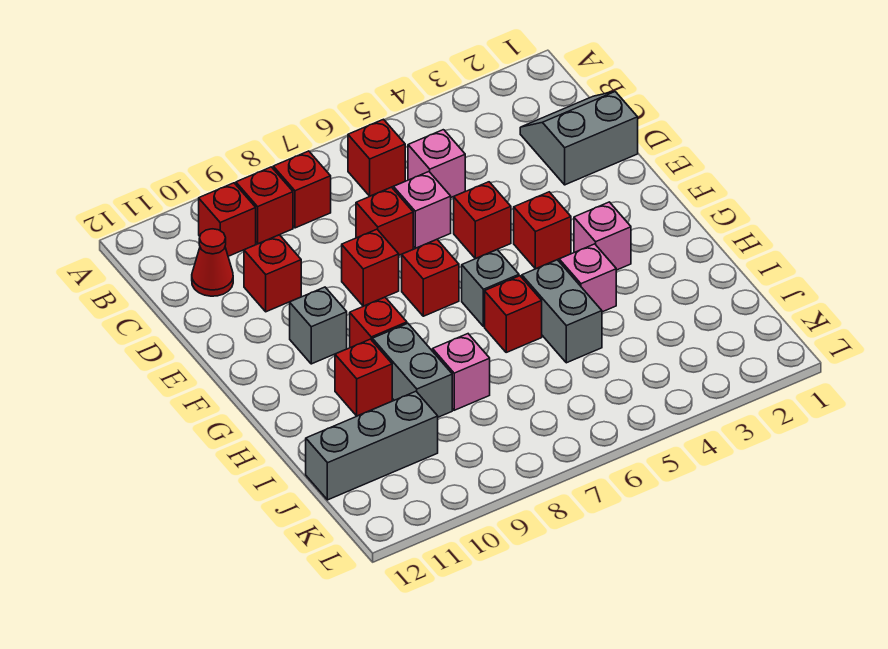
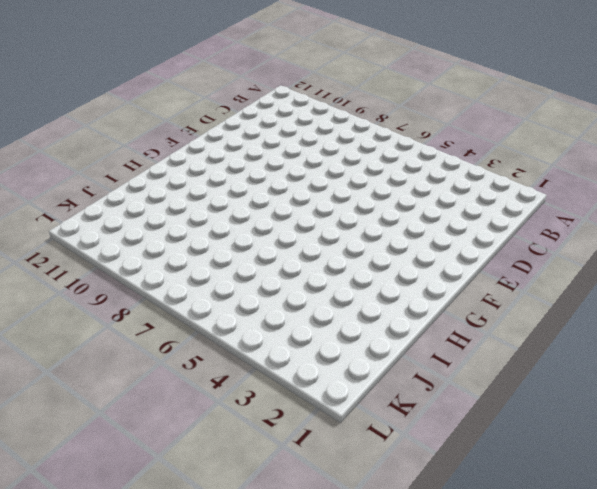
none -> red 1x1 brick [348,119,405,196]
none -> red 1x1 brick [273,151,331,228]
none -> red 1x1 brick [236,167,293,244]

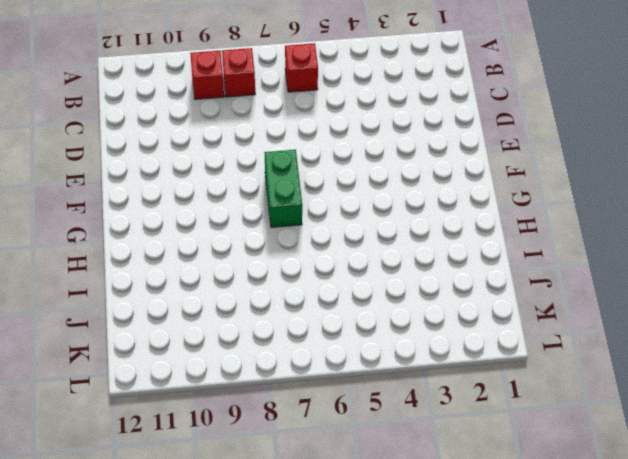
green 1x2 brick [264,150,302,227] -> red 1x1 brick [402,240,459,316]
none -> red 1x1 brick [199,183,256,256]
none -> grey 2x2 slope [520,92,638,185]
none -> pink 1x1 brick [408,130,465,197]

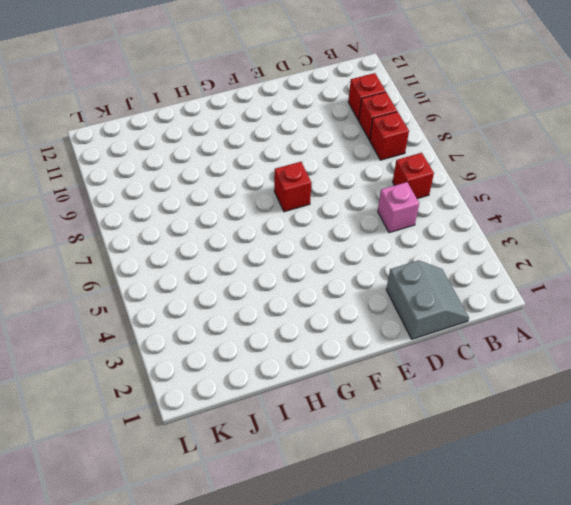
none -> red 1x1 cone [192,229,233,296]
none -> pink 1x1 brick [394,172,451,248]
none -> red 1x1 brick [356,187,413,255]

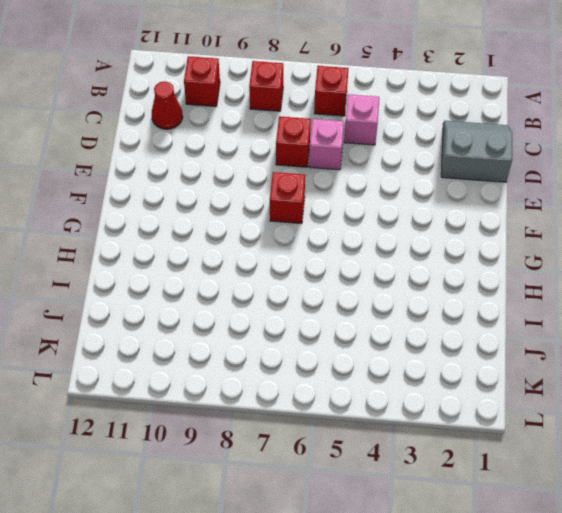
none -> red 1x1 brick [236,167,293,244]
none -> red 1x1 brick [244,235,301,312]
none -> red 1x1 brick [454,182,511,259]

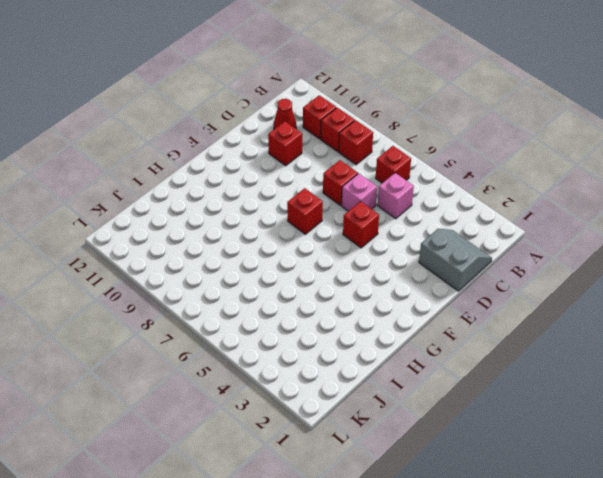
none -> red 1x1 brick [342,229,399,306]
none -> red 1x1 brick [514,192,571,269]
none -> grey 1x1 brick [290,287,347,364]

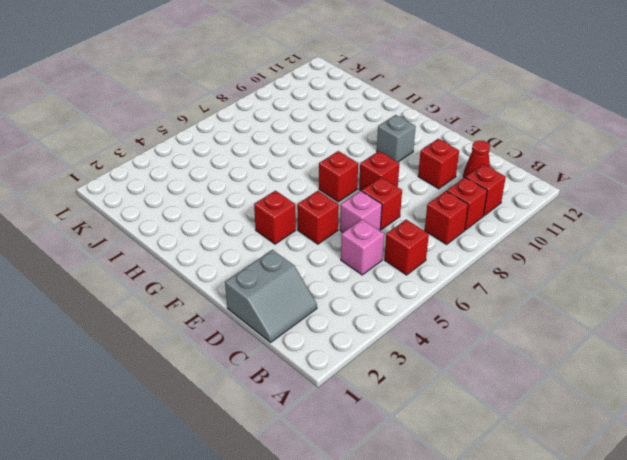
none -> pink 1x1 brick [574,202,631,270]
none -> grey 1x1 brick [462,250,519,327]
none -> red 1x1 brick [350,297,407,348]

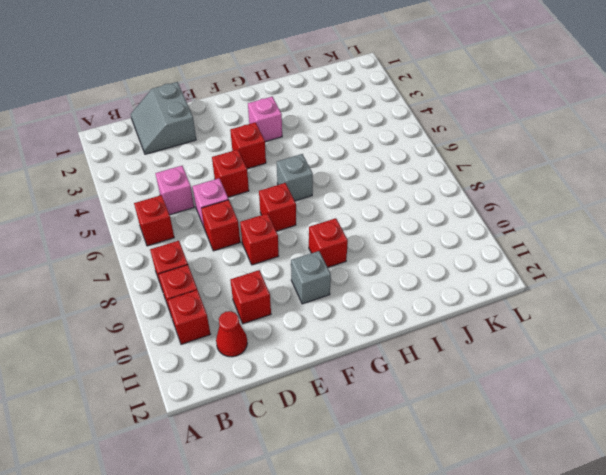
none -> pink 1x1 brick [559,244,616,312]
none -> grey 1x2 brick [522,260,602,363]
none -> red 1x1 brick [485,276,542,352]

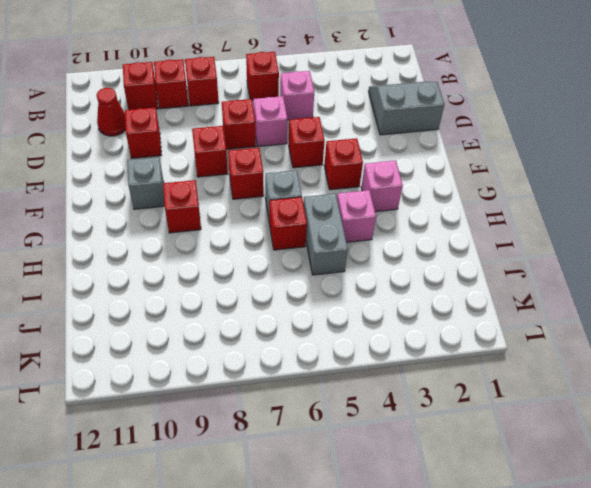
none -> grey 1x2 brick [372,323,452,417]
none -> red 1x1 brick [335,339,392,416]
none -> pink 1x1 brick [433,334,490,410]

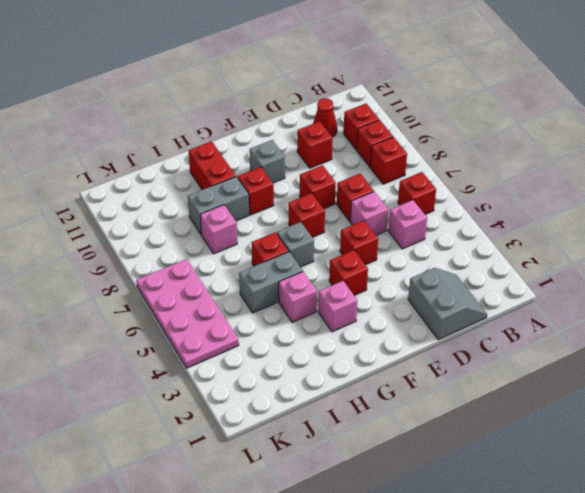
red 1x2 brick [189,141,236,190] -> red 1x1 brick [335,339,392,416]
pink 2x4 plate [136,259,239,368] -> none
none -> grey 1x3 brick [306,391,438,500]

